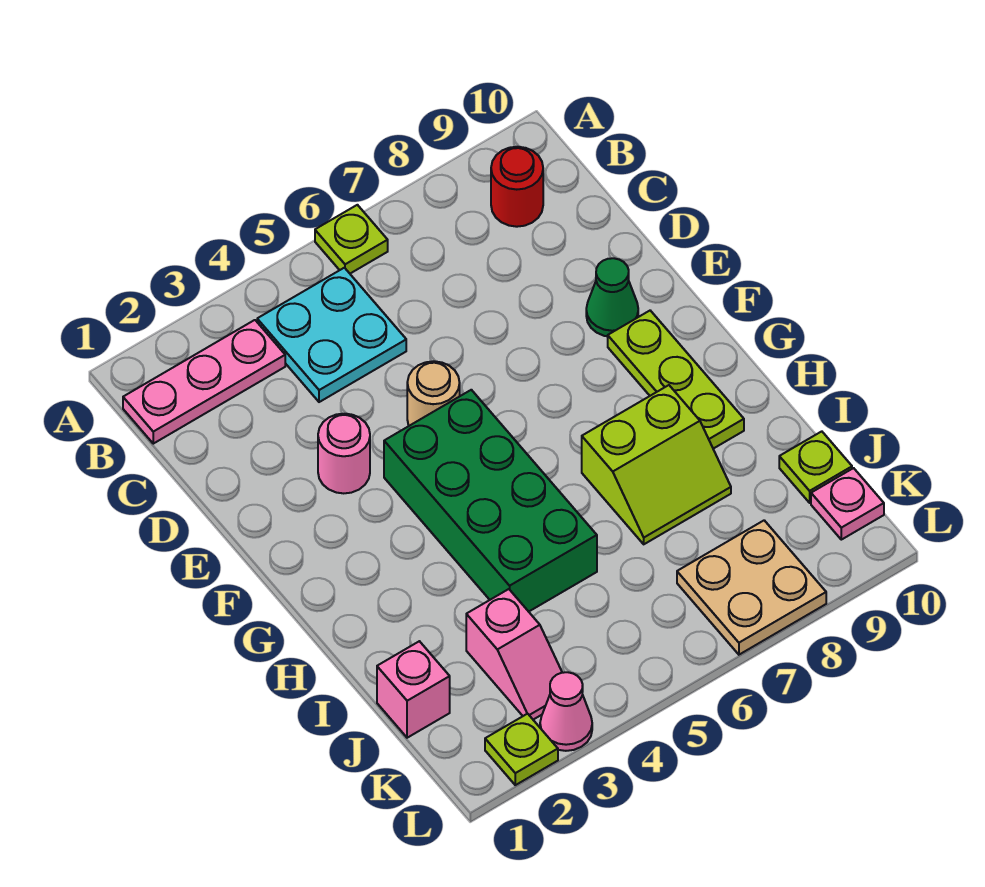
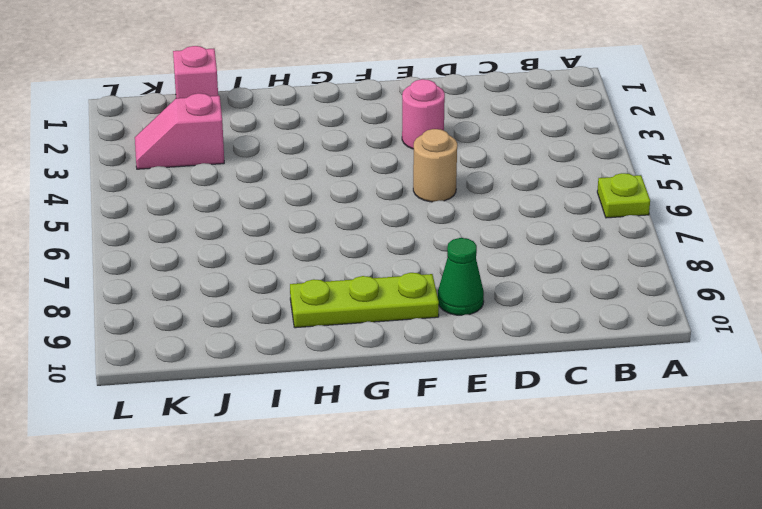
none -> pink 1x3 plate [123,320,285,444]
none -> cyan 2x2 plate [257,268,406,402]
none -> red 1x1 round brick [491,147,543,227]

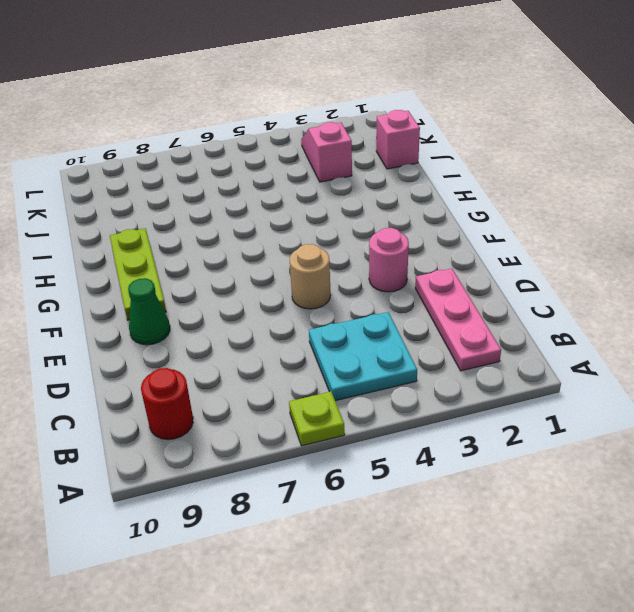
pink 1x3 plate [415,269,501,371] -> pink 1x3 plate turned to [123,320,285,444]
none -> green 2x4 brick [384,390,597,612]
none -> lime 2x2 slope [582,385,731,544]
none -> lime 1x1 plate [779,431,852,503]

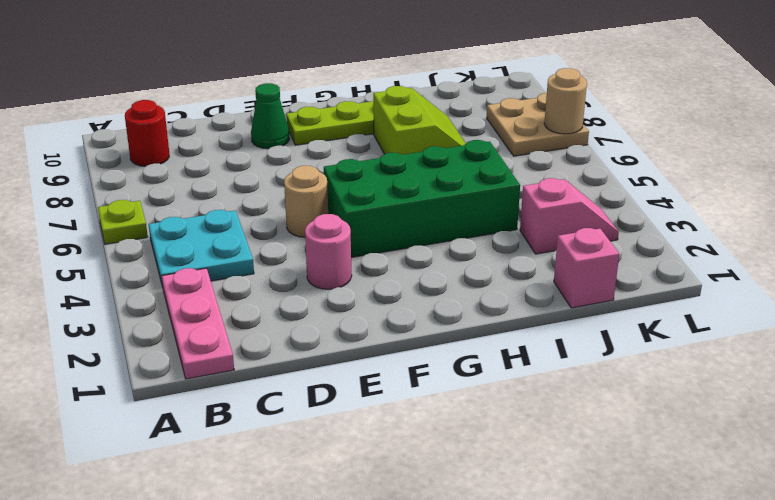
tan 1x1 round brick [544,68,587,134] -> none
none -> lime 1x1 plate [779,431,852,503]
none -> pink 1x1 plate [811,468,884,540]
none -> lime 1x1 plate [485,714,558,785]

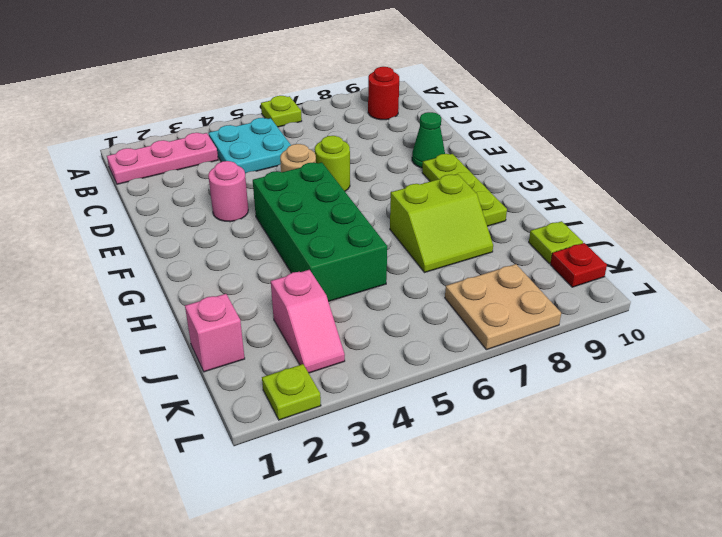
lime 1x1 round brick [315,136,350,191] -> none
red 1x1 plate [550,243,607,287] -> pink 1x1 plate [811,468,884,540]
none -> pink 1x1 cone [540,672,592,751]

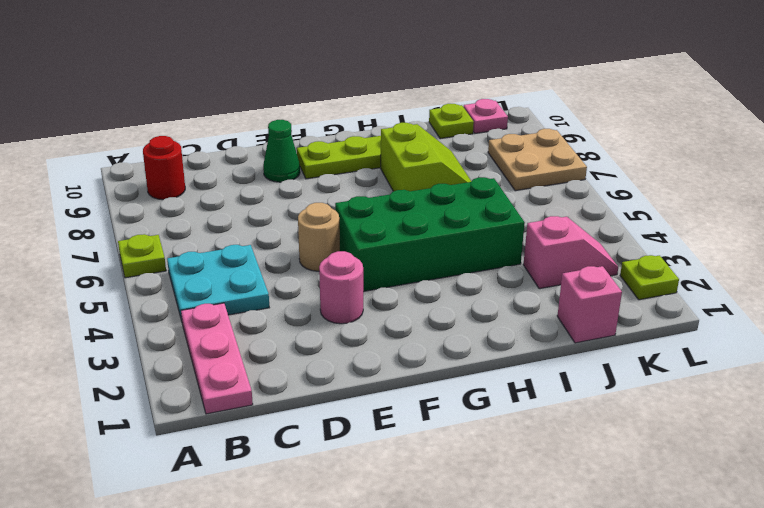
none -> pink 1x1 cone [540,672,592,751]

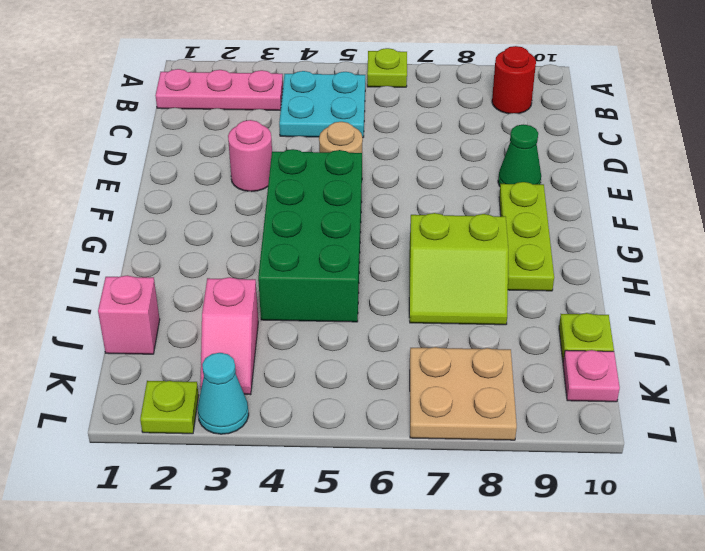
cyan 1x1 cone [198,353,249,434] -> pink 1x1 cone [540,672,592,751]

